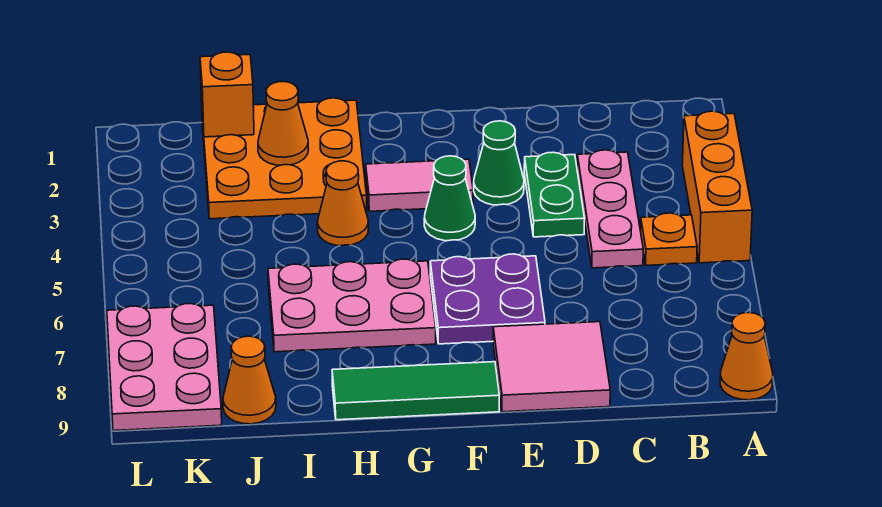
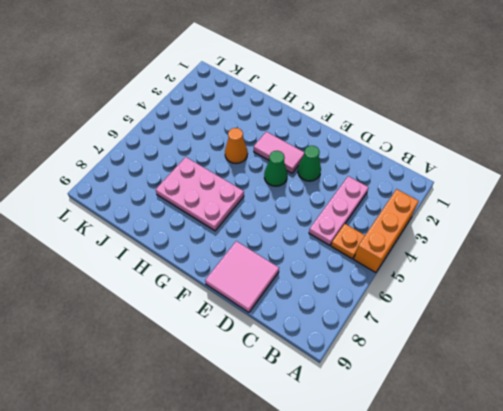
none -> orange 1x1 cone [720,313,773,400]
none -> green 1x2 plate [524,152,585,237]
none -> purple 2x2 plate [430,254,545,344]

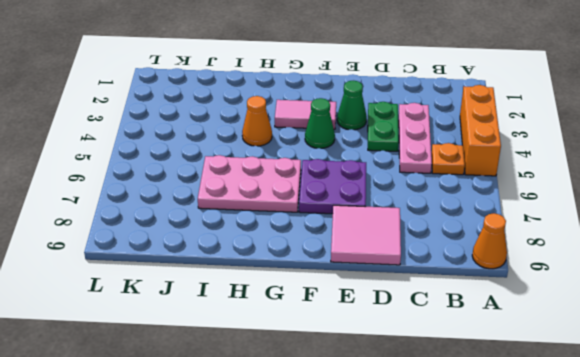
none -> green 1x3 tile [332,362,499,420]
none -> orange 3x3 plate [202,98,367,219]
none -> orange 1x1 cone [223,336,276,424]

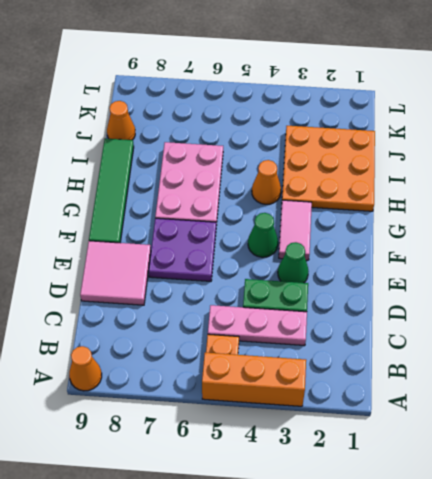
green 1x4 tile [89,138,134,243] -> green 1x3 tile [332,362,499,420]
none -> pink 2x3 plate [107,304,222,431]
none -> orange 1x1 cone [258,82,308,165]
none -> orange 1x1 brick [200,52,254,137]

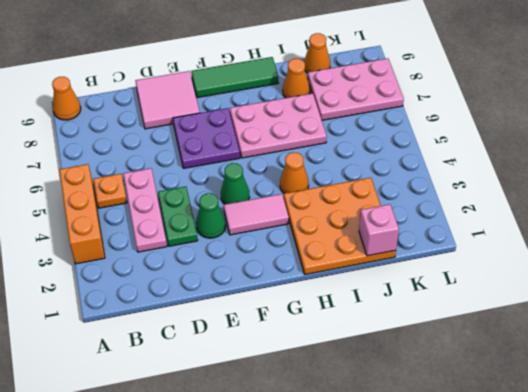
orange 1x1 cone [283,59,310,98] -> orange 1x1 cone moved to [258,82,308,165]
pink 1x1 brick [359,204,399,256] -> orange 1x1 brick [200,52,254,137]
pink 2x3 plate [308,58,404,120] -> pink 2x3 plate turned to [107,304,222,431]

